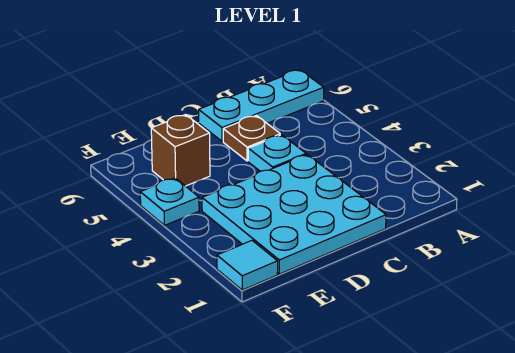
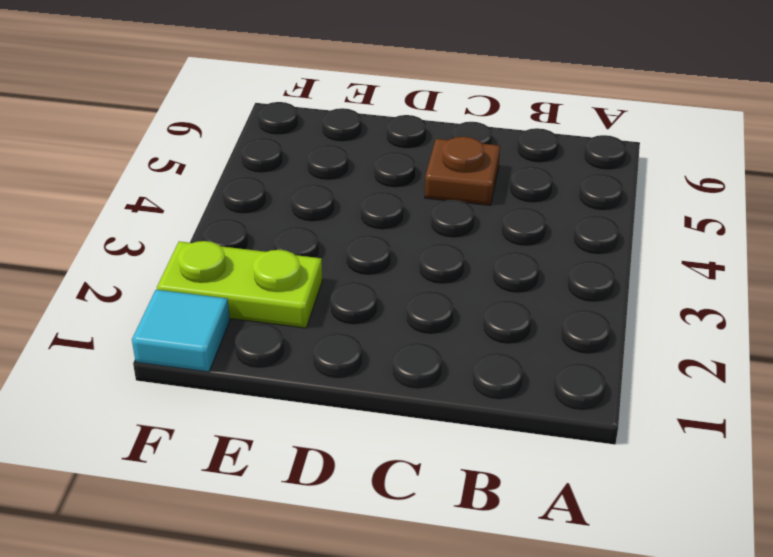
lime 1x2 plate [157,241,322,328] -> cyan 3x3 plate [202,154,386,274]
none -> cyan 1x3 plate [199,70,324,141]
none -> cyan 1x1 plate [248,135,306,171]

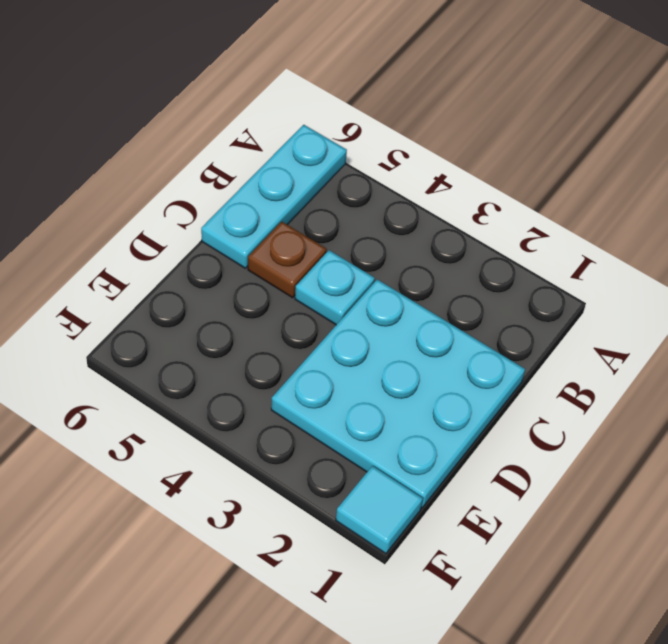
none -> brown 1x1 brick [151,115,210,186]
none -> cyan 1x1 plate [140,178,199,225]

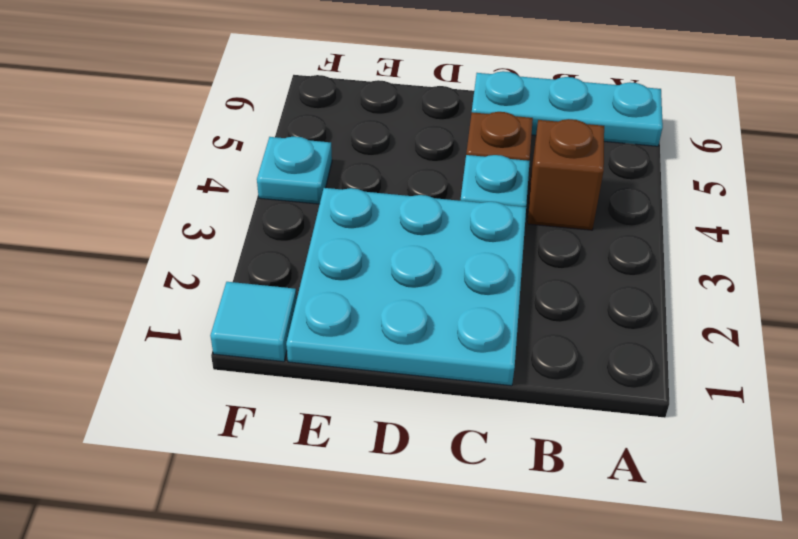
brown 1x1 brick [527,119,604,230] -> brown 1x1 brick moved to [151,115,210,186]

